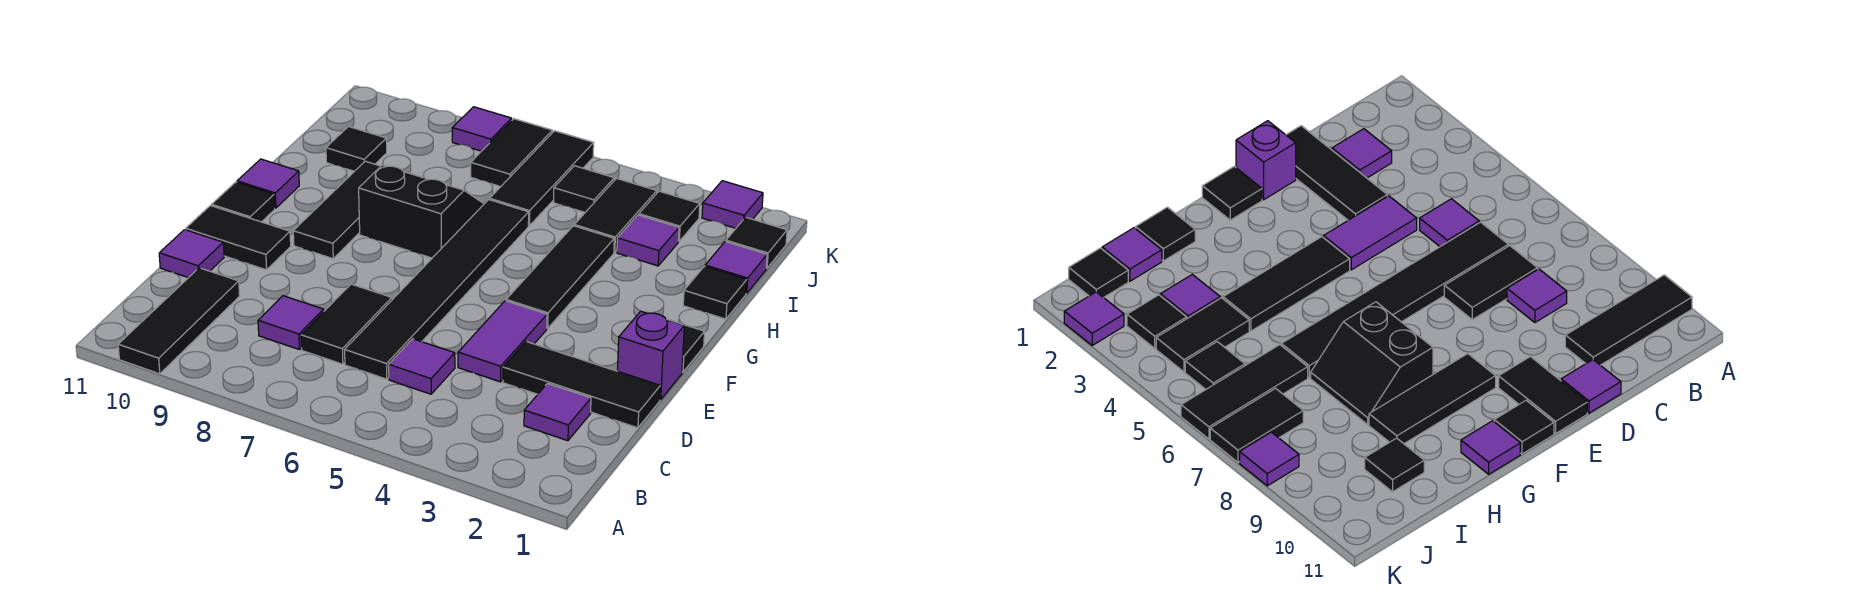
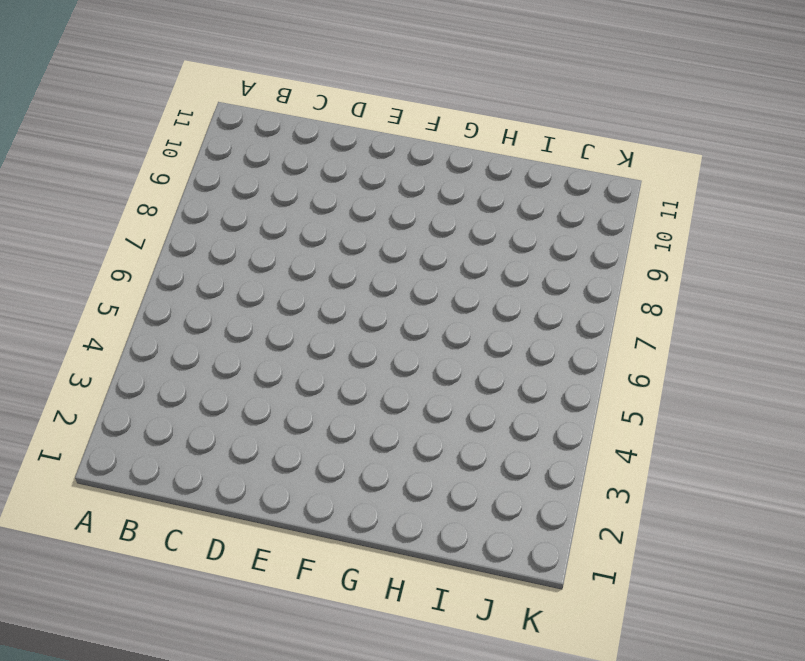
none -> black 1x3 tile [118,268,240,374]
none -> purple 1x1 tile [524,384,591,441]
none -> purple 1x1 tile [389,339,455,394]

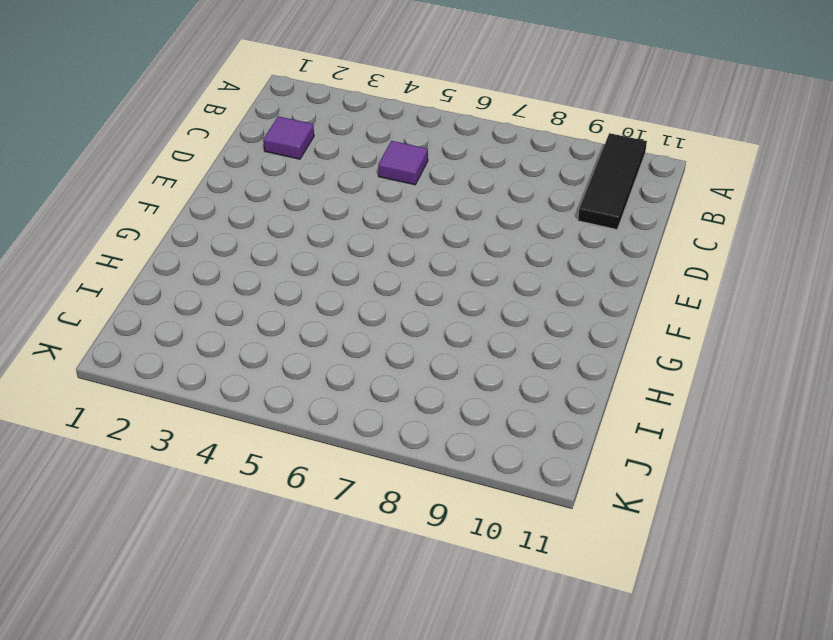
none -> black 1x6 tile [345,200,529,379]
none -> black 1x2 tile [301,284,392,364]
none -> purple 1x1 tile [258,296,324,350]

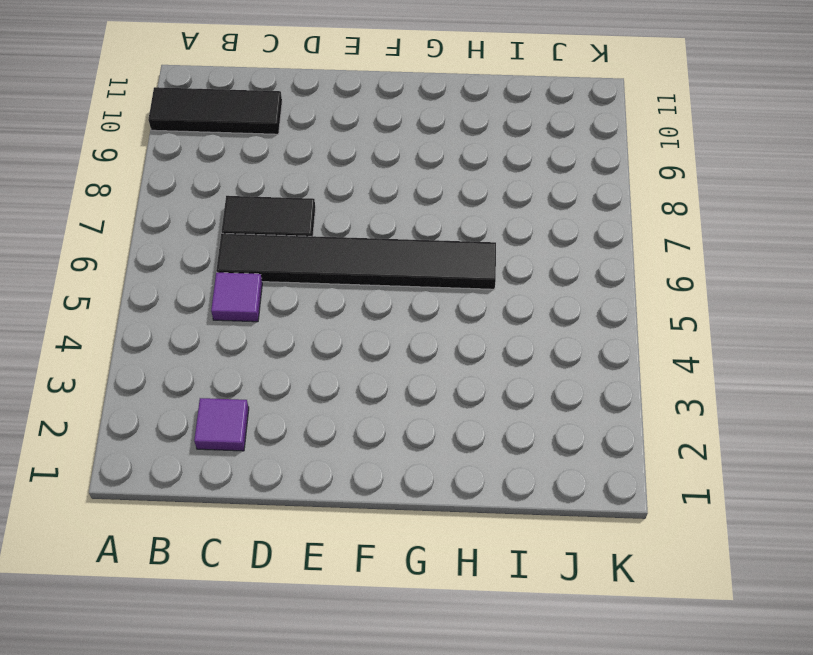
none -> purple 1x1 tile [258,296,324,350]
none -> black 1x3 tile [503,342,660,428]
none -> purple 1x2 tile [458,301,547,382]

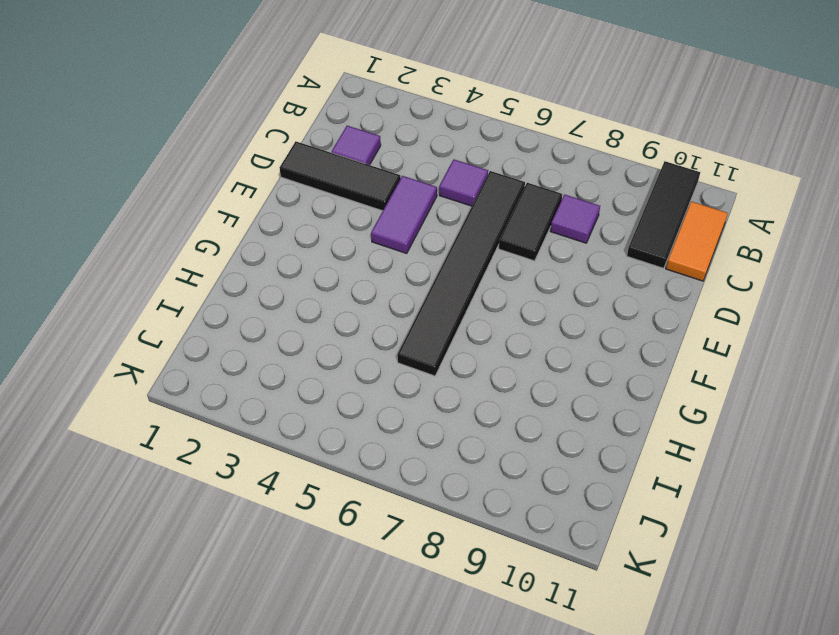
orange 1x2 tile [666,202,728,281] -> none
none -> purple 1x1 tile [159,230,224,278]
none -> purple 1x1 brick [618,311,684,400]
none -> black 1x2 tile [186,206,291,270]

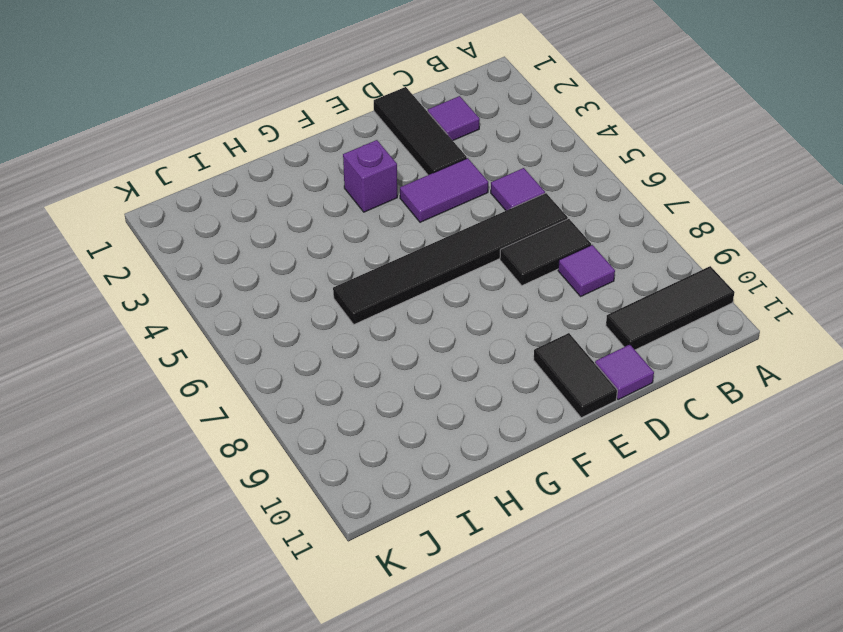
purple 1x1 brick [343,140,397,212] -> purple 1x1 brick moved to [618,311,684,400]
none -> black 1x1 tile [667,319,705,372]
none -> black 1x3 tile [506,226,614,328]
none -> black 1x3 tile [293,161,381,259]

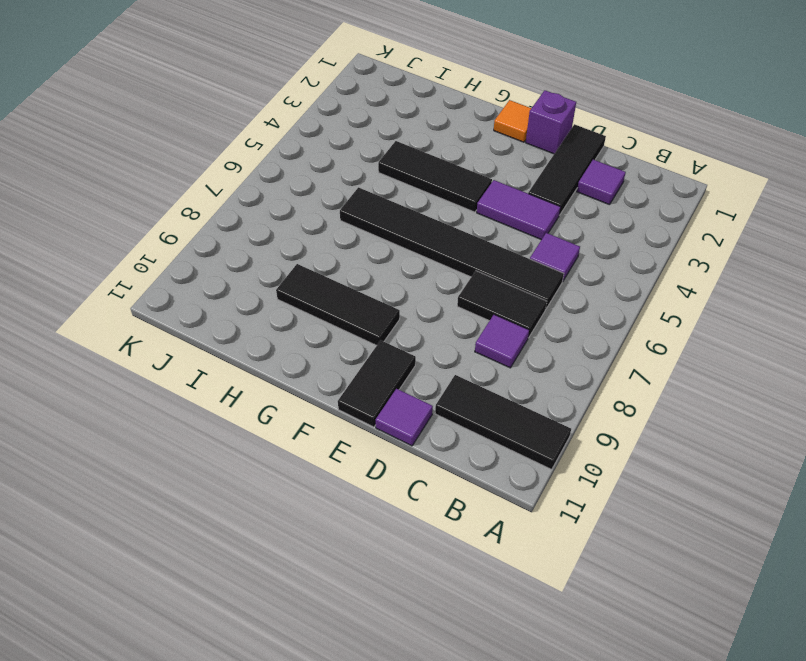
orange 1x1 tile [494,100,531,142] -> black 1x1 tile [667,319,705,372]
none -> black 1x1 tile [212,182,275,222]
none -> black 2x2 slope [359,165,484,258]
none -> purple 1x1 tile [237,159,299,208]

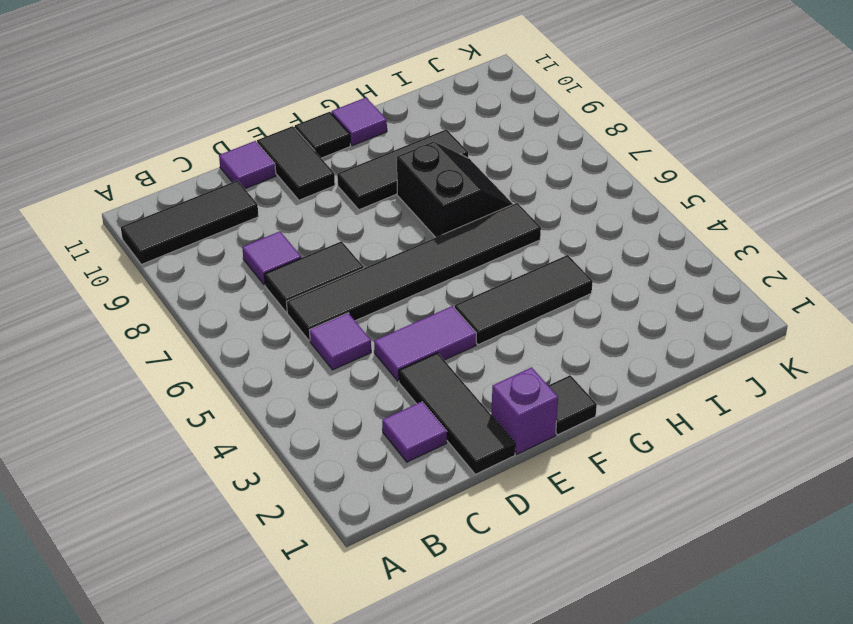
none -> black 1x1 tile [683,266,747,319]
none -> purple 1x1 tile [705,242,767,293]
none -> purple 1x1 tile [617,215,679,266]

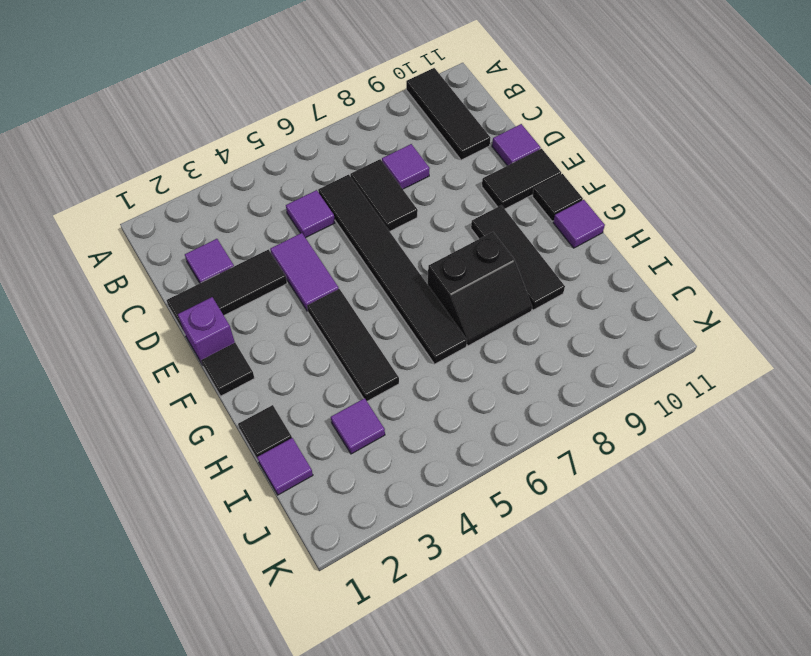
none -> black 1x2 tile [574,178,657,252]
none -> black 1x3 tile [490,131,594,226]
none -> black 1x1 tile [326,127,387,171]

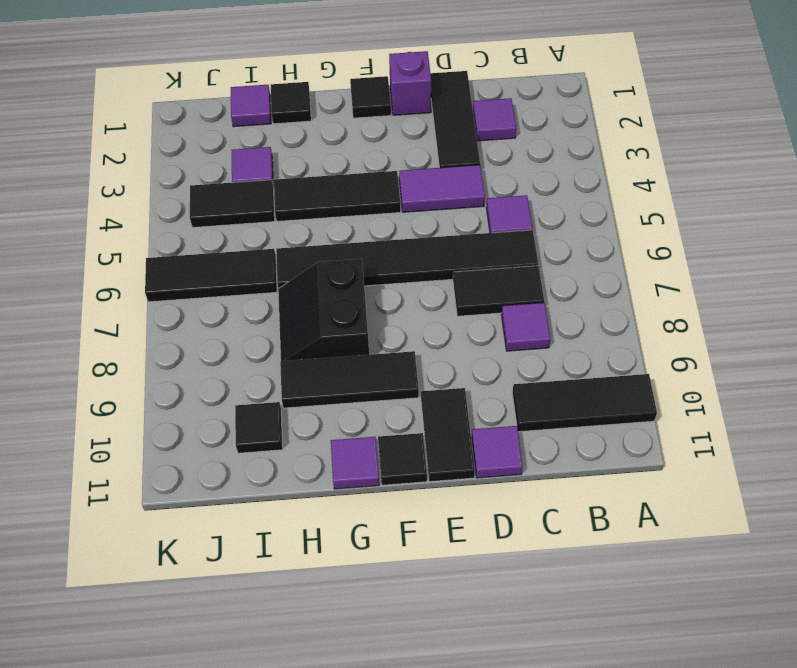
none -> black 1x1 tile [726,217,787,268]
none -> black 1x1 tile [639,191,700,241]
none -> black 1x1 tile [554,166,614,212]

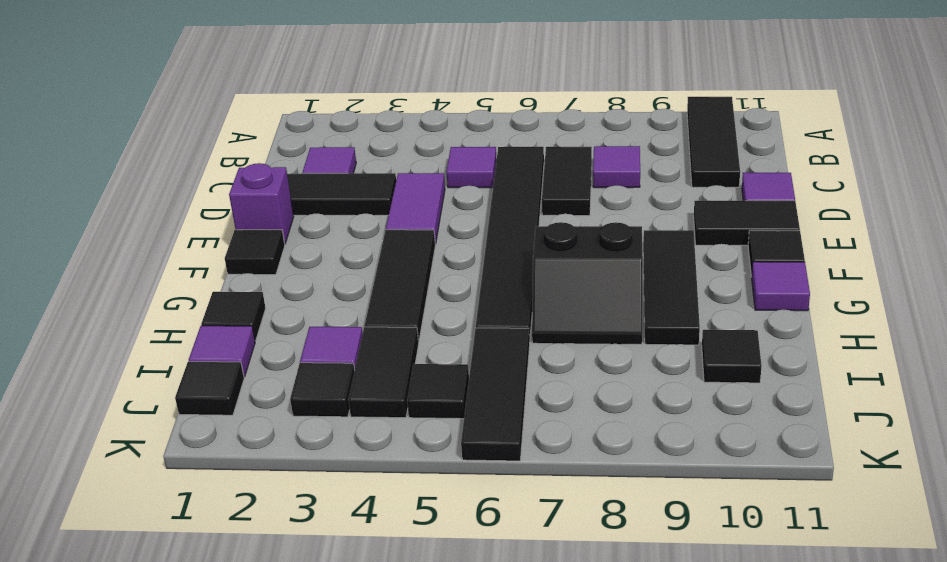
none -> black 1x2 tile [471,119,552,187]
none -> purple 1x1 tile [702,181,763,228]
none -> purple 1x1 tile [452,107,512,151]

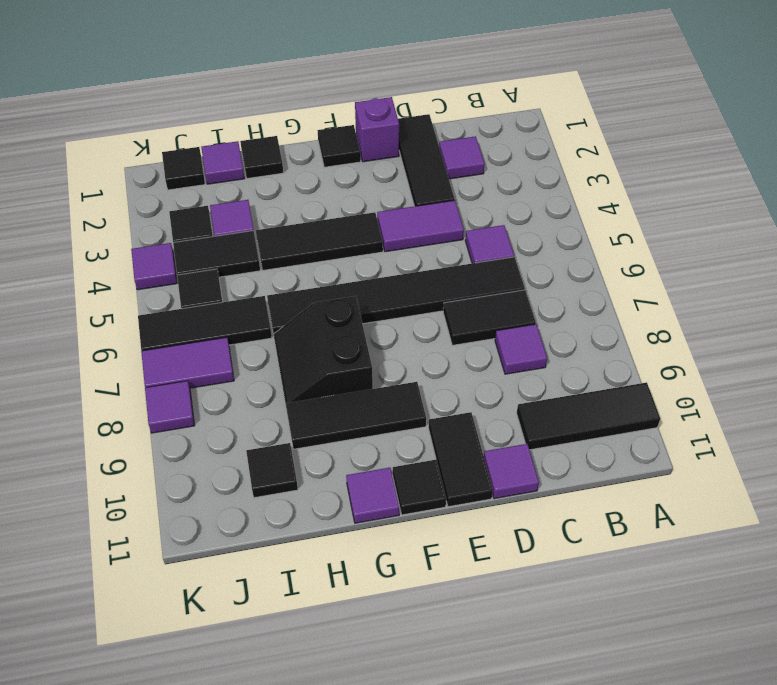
purple 1x2 tile [141,337,234,388] -> black 1x2 tile [471,119,552,187]
purple 1x1 tile [131,243,177,290] -> purple 1x1 tile moved to [702,181,763,228]

